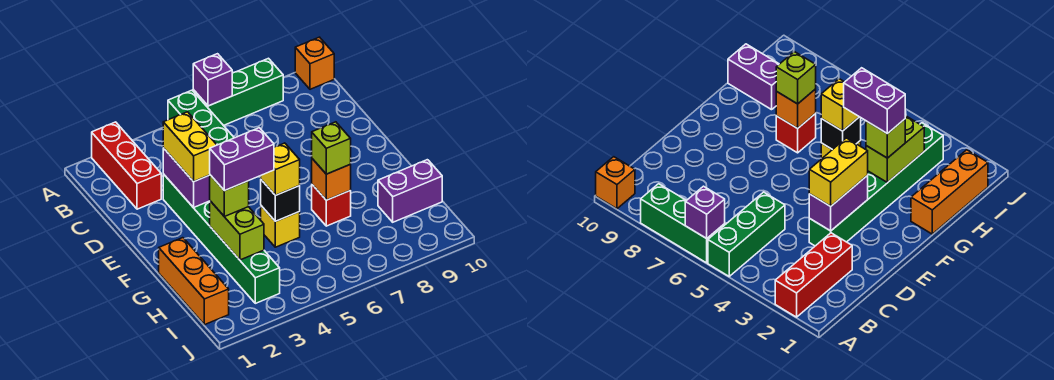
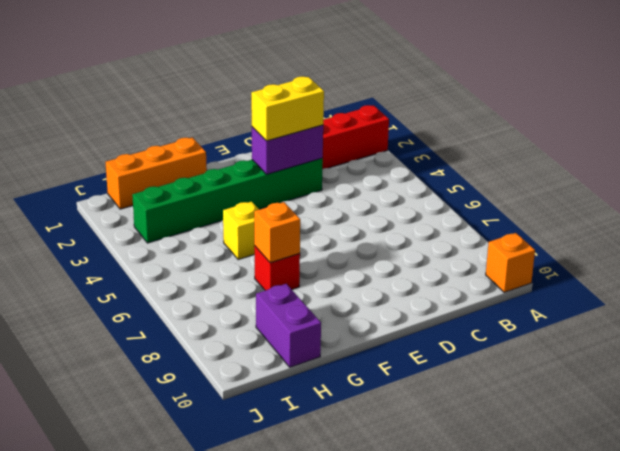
none -> green 1x3 brick [168,90,234,145]
none -> green 1x3 brick [193,58,283,126]
none -> purple 1x1 brick [193,54,232,106]

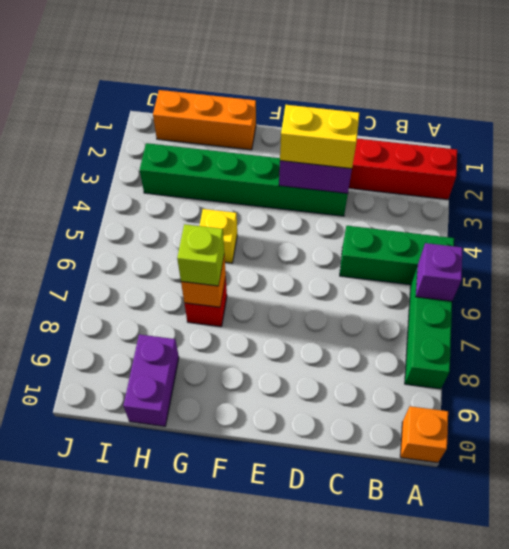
none -> lime 1x2 brick [210,201,264,260]
none -> black 1x1 brick [261,180,300,221]
none -> lime 1x1 brick [210,175,249,217]

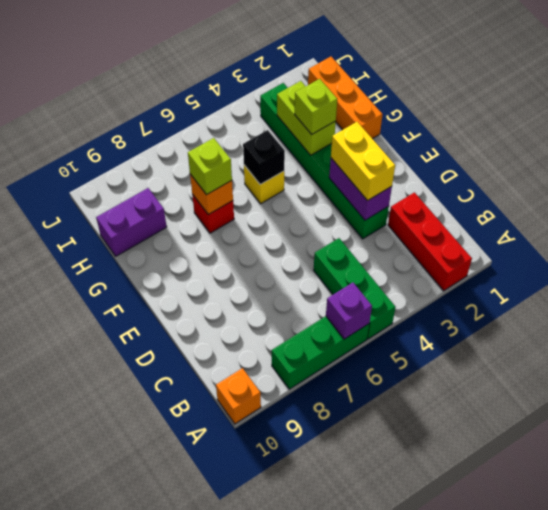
none -> yellow 1x1 brick [261,143,300,195]
none -> purple 1x2 brick [210,128,274,191]

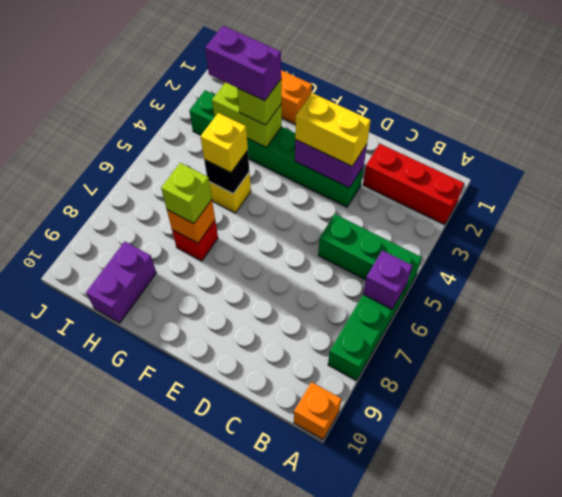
purple 1x2 brick [205,26,281,101] -> purple 1x2 brick turned to [210,128,274,191]

